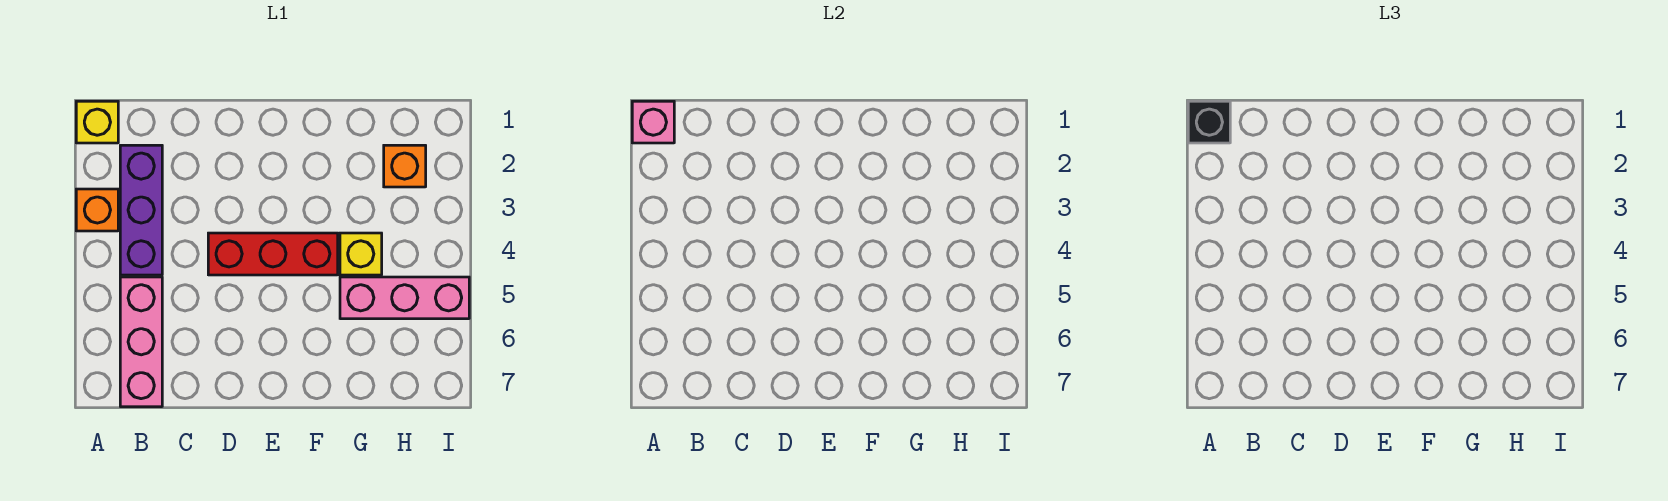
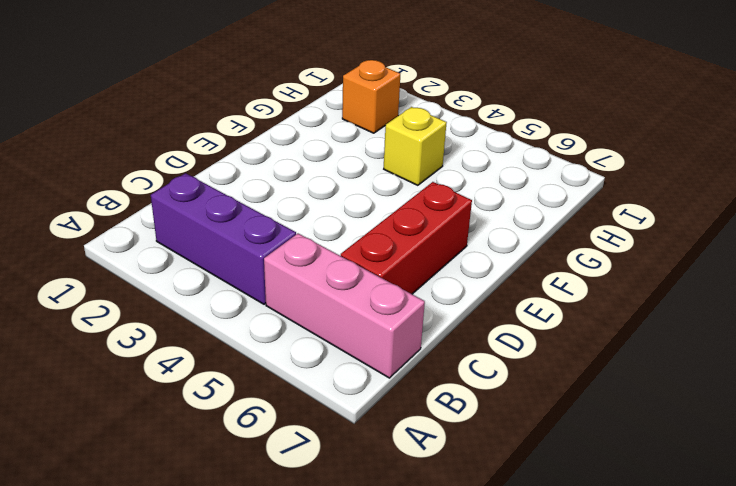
red 1x3 brick [341,182,472,294] -> red 1x3 brick moved to [208,233,338,275]
none -> yellow 1x1 brick [76,101,118,143]
none -> orange 1x1 brick [76,189,118,231]

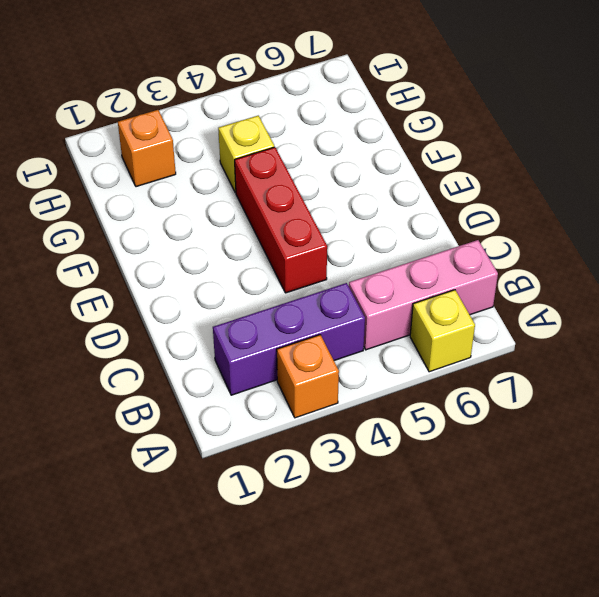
yellow 1x1 brick [410,290,475,372] -> yellow 1x1 brick moved to [76,101,118,143]
none -> pink 1x3 brick [340,277,469,319]
none -> pink 1x1 brick [632,101,674,143]

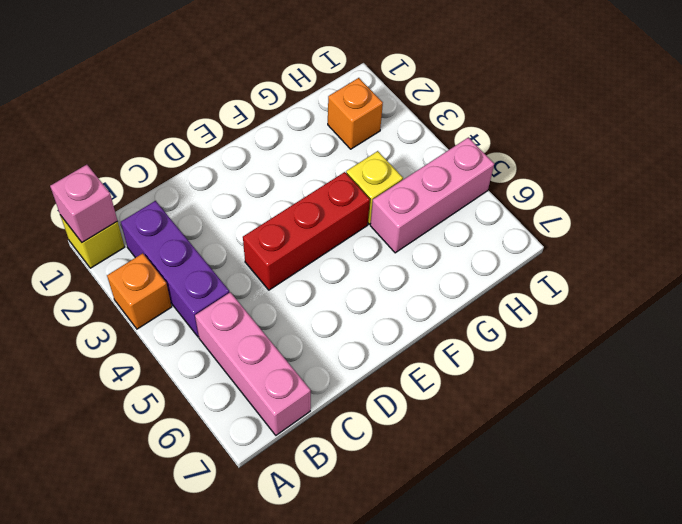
none -> black 1x1 brick [1188,101,1230,143]

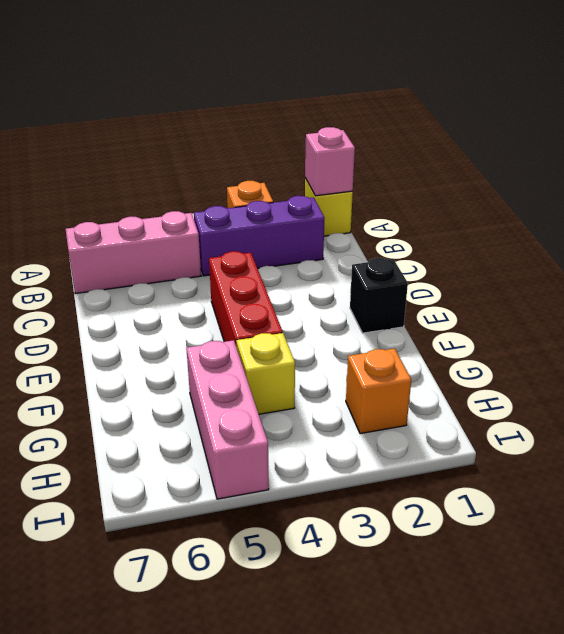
black 1x1 brick [350,258,408,333] -> black 1x1 brick moved to [1188,101,1230,143]

